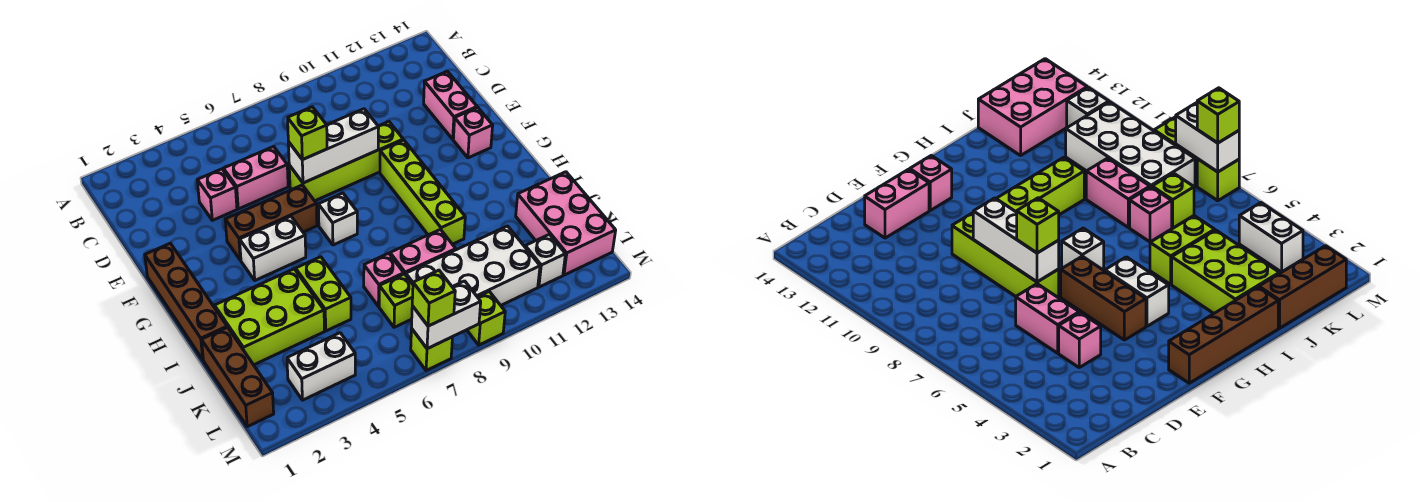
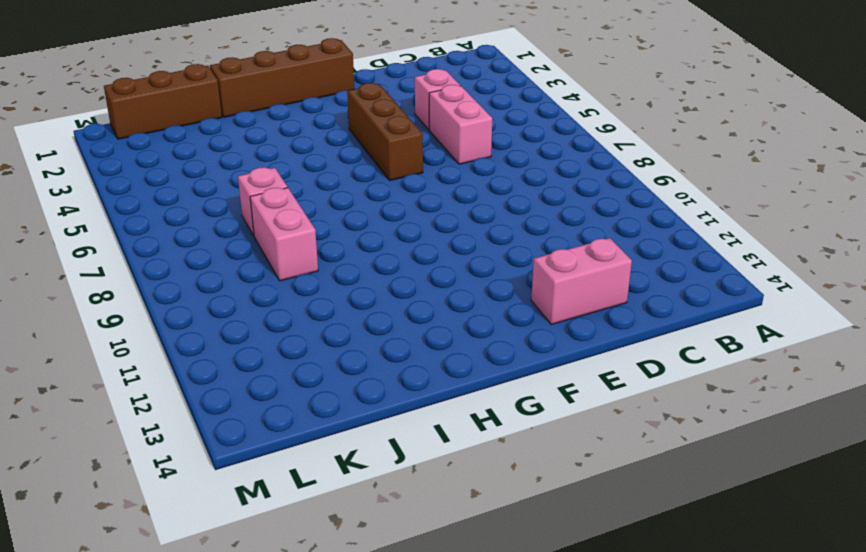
none -> lime 1x4 brick [289,122,403,201]
none -> lime 1x4 brick [380,140,465,244]
none -> pink 1x1 brick [453,108,493,158]

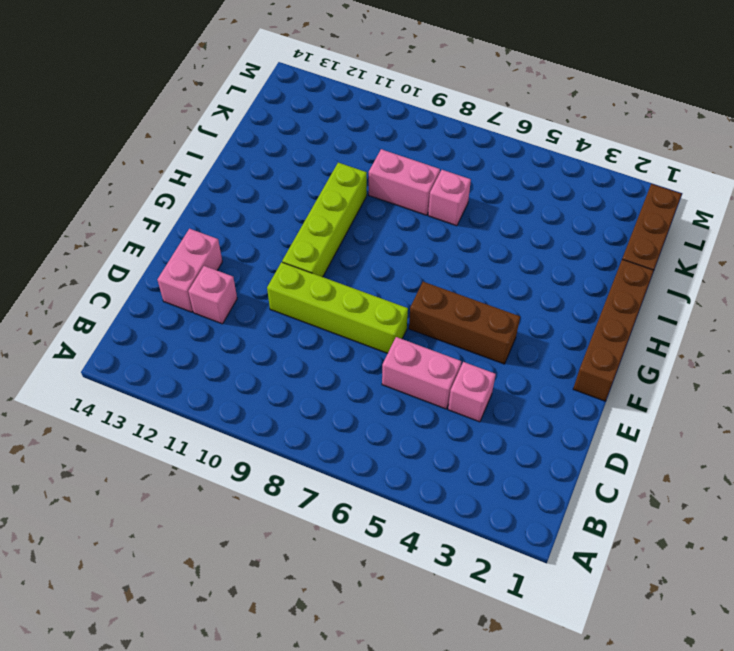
pink 1x1 brick [188,266,237,324] -> pink 1x1 brick moved to [453,108,493,158]
none -> white 1x2 brick [240,216,306,280]
none -> white 1x1 brick [318,193,357,245]
none -> lime 2x3 brick [215,269,324,365]

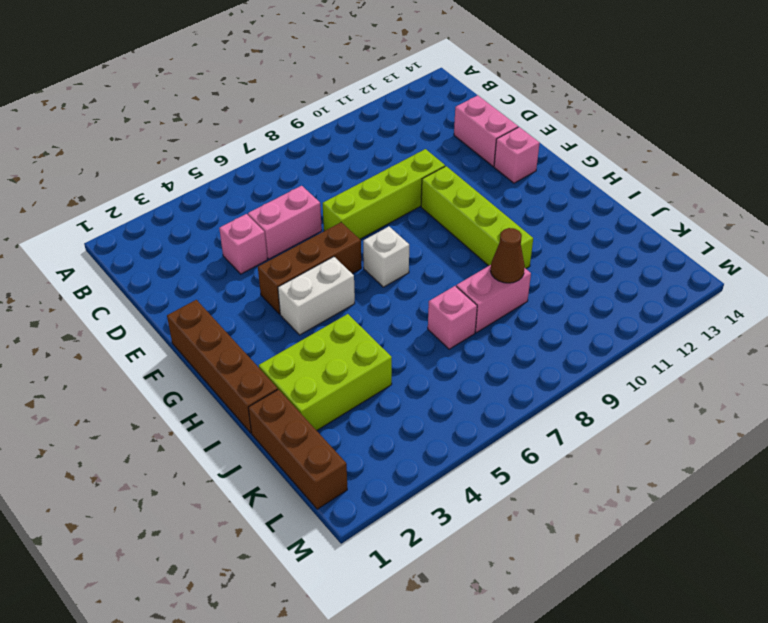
brown 1x1 cone [491,228,525,283] -> none
none -> lime 1x2 brick [296,257,351,331]
none -> pink 2x3 brick [516,172,616,275]
none -> lime 1x1 brick [379,274,413,327]

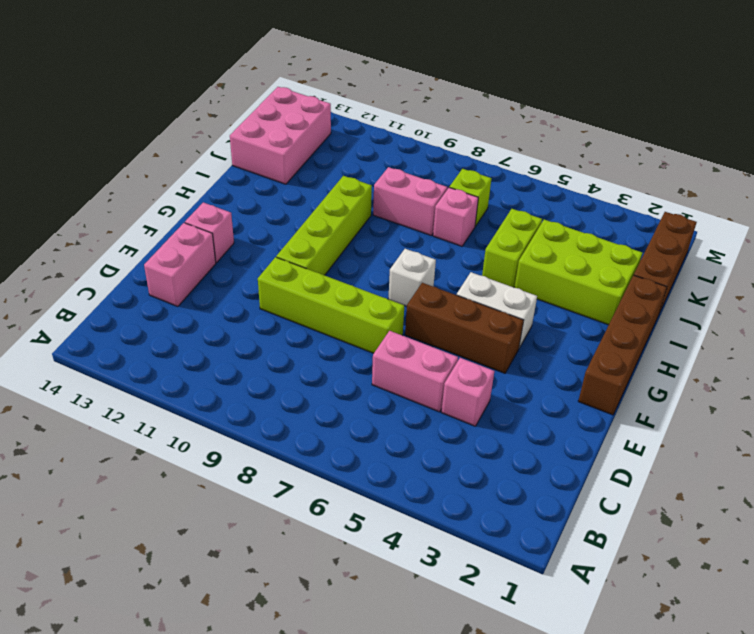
none -> white 2x4 brick [406,226,540,305]
none -> white 1x2 brick [287,333,355,400]
none -> white 1x1 brick [525,234,565,287]

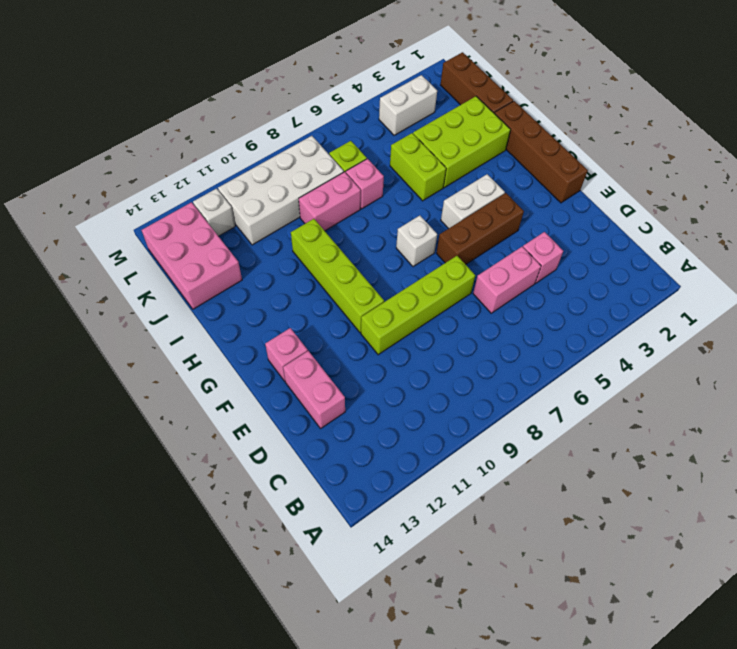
none -> lime 1x1 brick [411,329,452,371]
none -> lime 1x1 brick [467,292,505,345]
none -> white 1x3 brick [288,109,379,183]

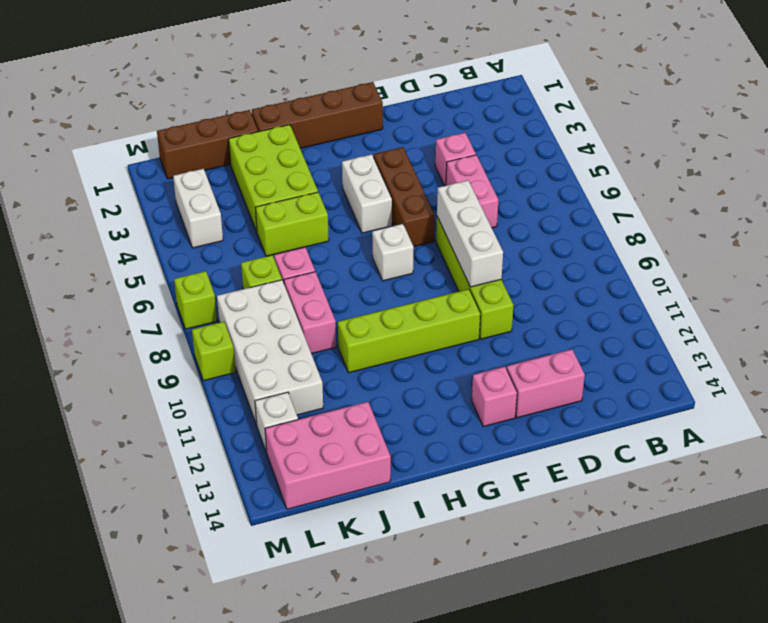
none -> white 1x2 brick [411,281,481,349]
none -> lime 1x1 brick [288,107,327,160]
none -> lime 1x1 brick [412,270,455,326]

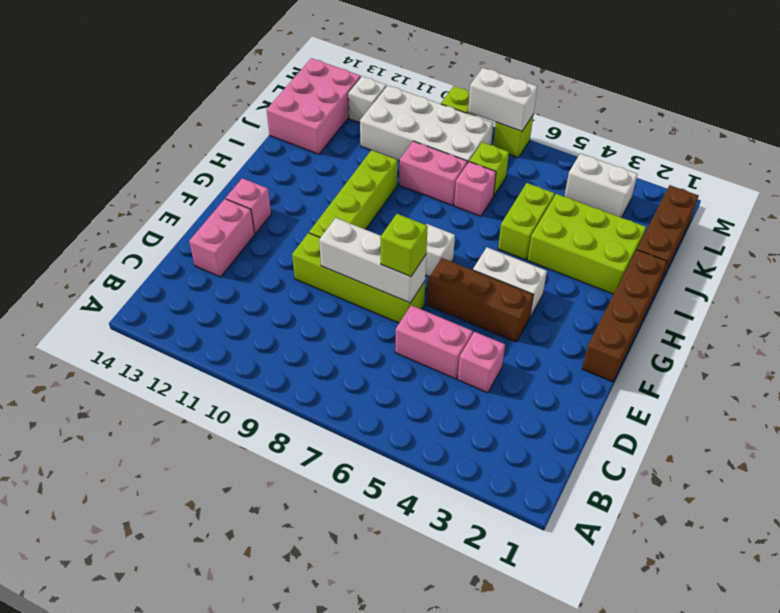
none -> lime 1x1 brick [412,270,455,326]

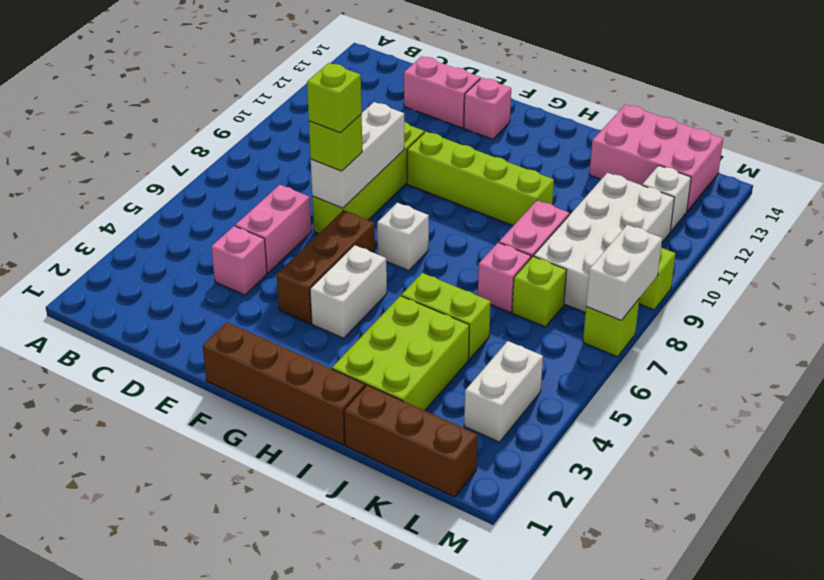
lime 1x1 brick [307,63,362,133] -> lime 1x1 brick moved to [412,270,455,326]

